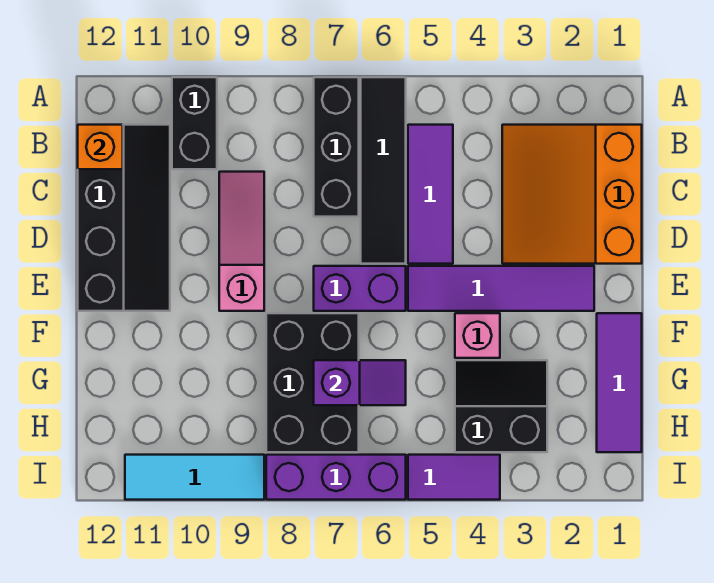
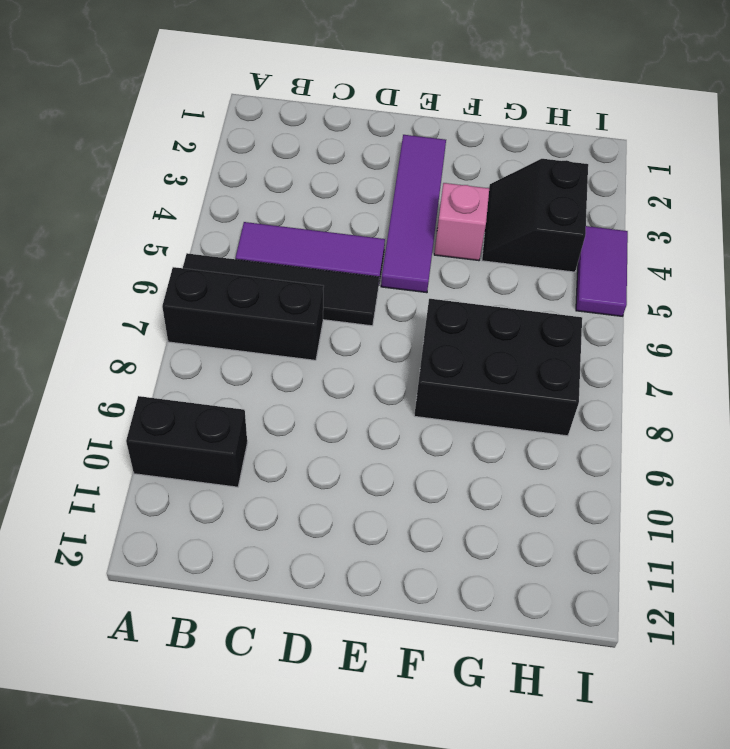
none -> orange 3x3 slope [502,125,642,264]
none -> black 2x4 slope [78,125,170,311]
none -> pink 1x3 slope [219,172,264,311]

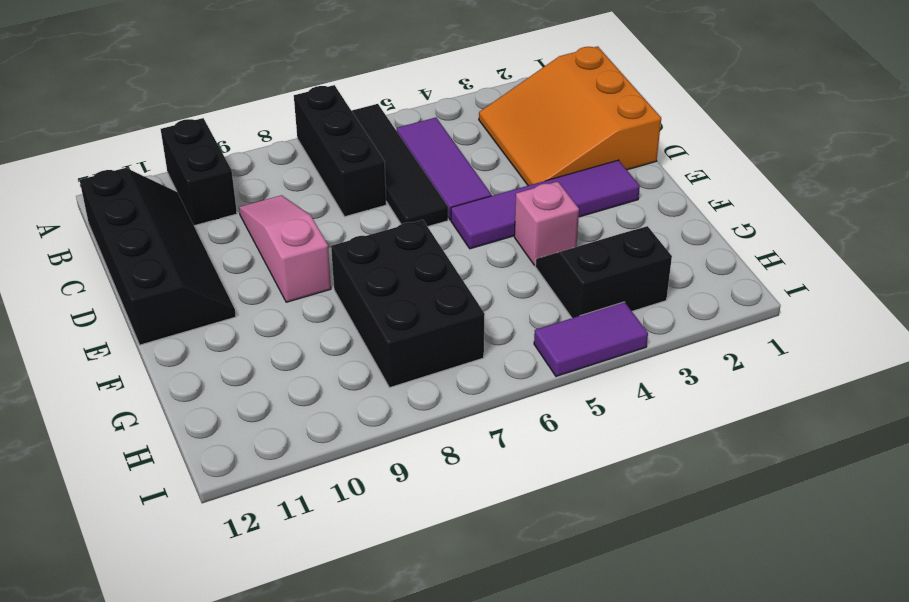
none -> purple 1x2 brick [314,266,406,311]
none -> purple 1x3 tile [597,313,642,452]
none -> purple 1x3 brick [266,455,406,500]

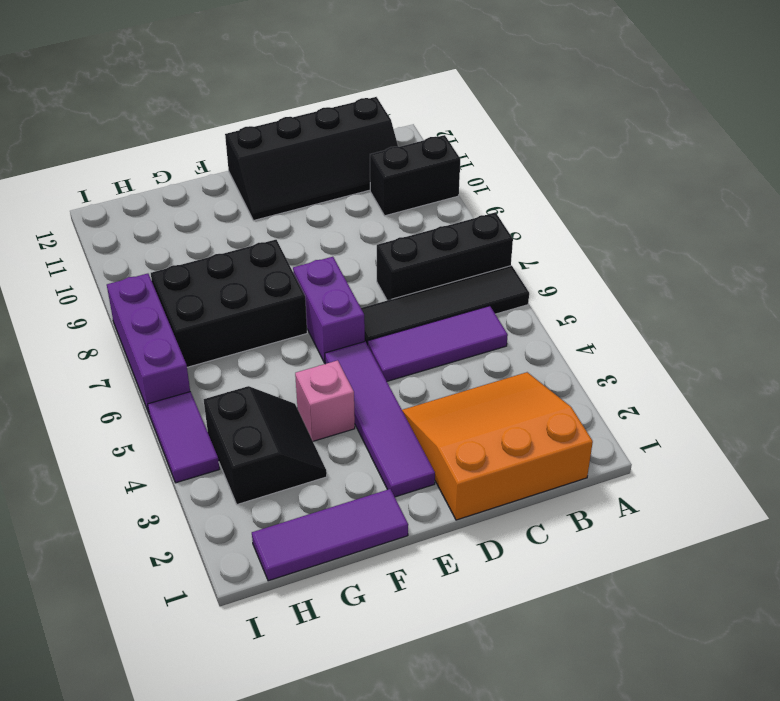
none -> pink 1x3 slope [219,172,264,311]
none -> cyan 1x3 tile [125,455,264,500]
none -> orange 1x1 brick [78,125,123,169]

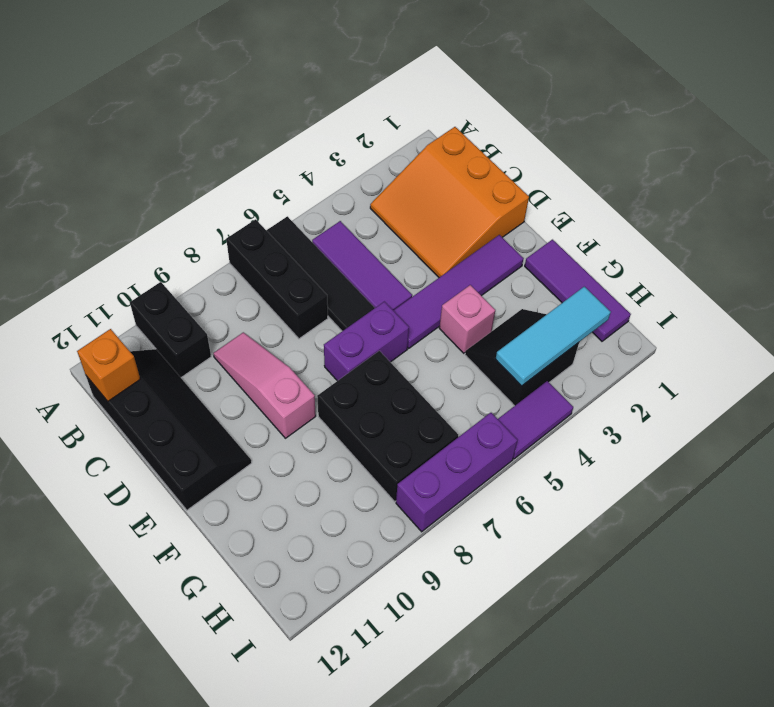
cyan 1x3 tile [496,287,611,386] -> cyan 1x3 tile moved to [125,455,264,500]
none -> purple 1x2 slope [314,360,406,405]

